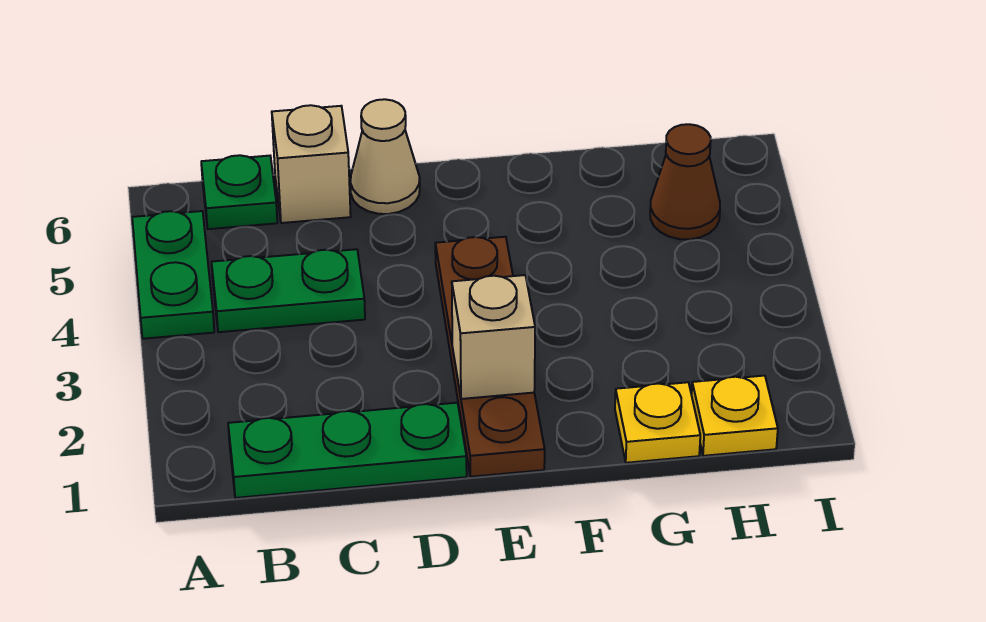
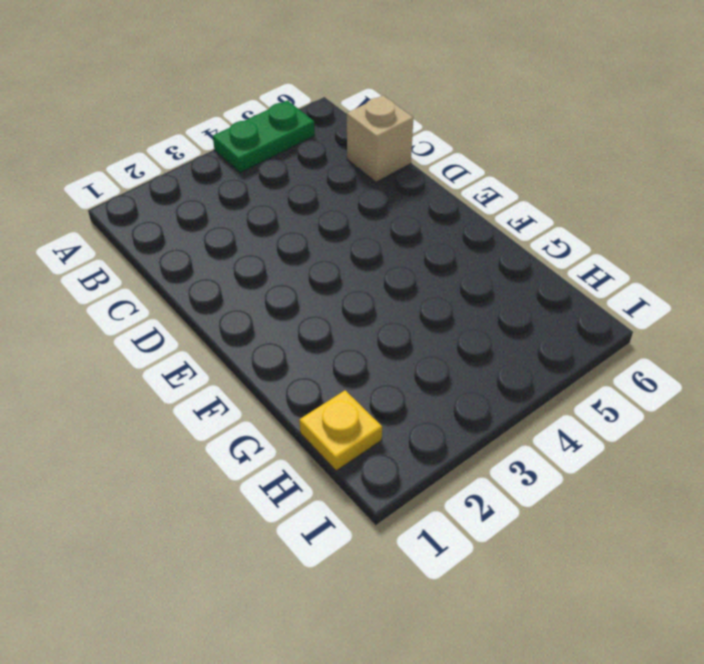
none -> green 1x3 plate [228,403,467,498]
none -> green 1x2 plate [212,249,365,332]

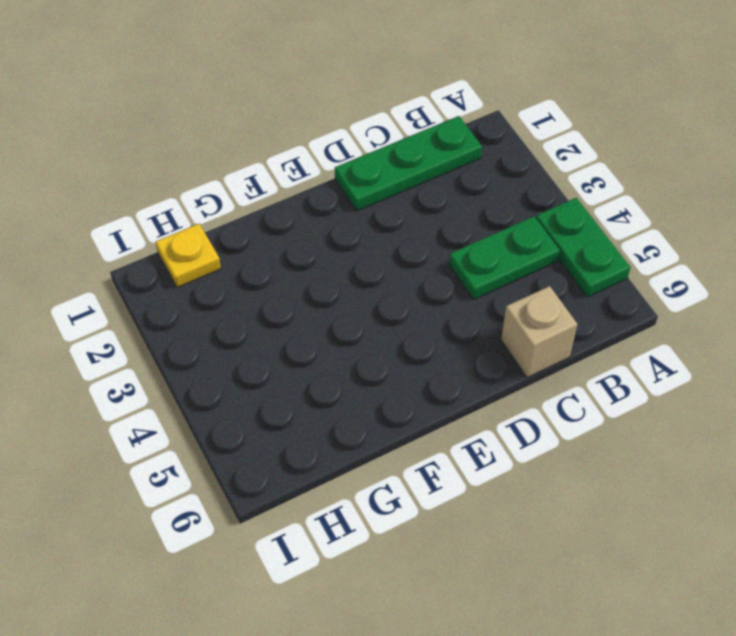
none -> green 1x1 plate [201,155,277,229]
none -> tan 1x1 cone [350,99,420,214]

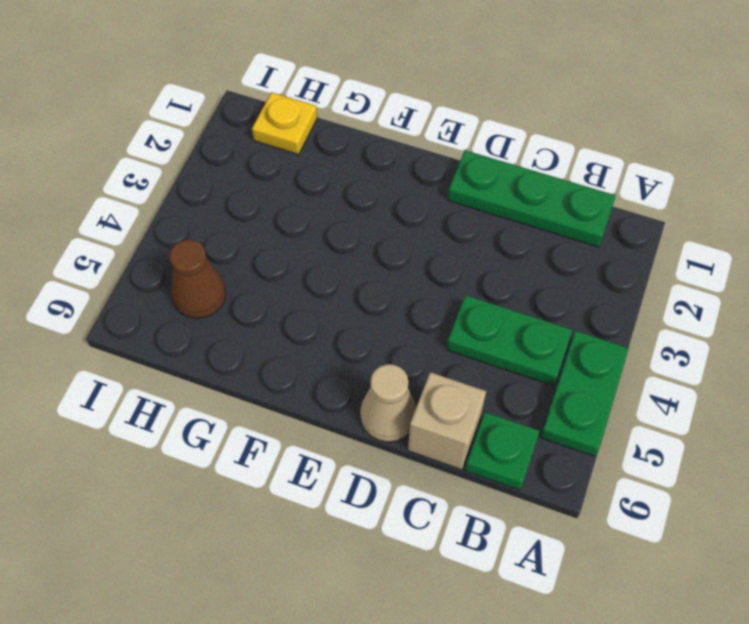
none -> brown 1x4 plate [435,237,545,477]
none -> yellow 1x1 plate [615,382,700,463]

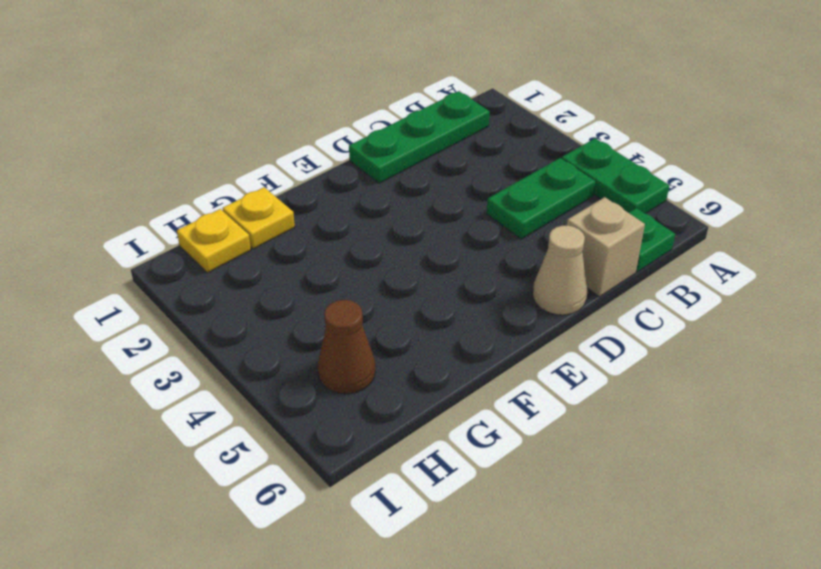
none -> brown 1x4 plate [435,237,545,477]
none -> tan 1x1 brick [452,275,535,399]

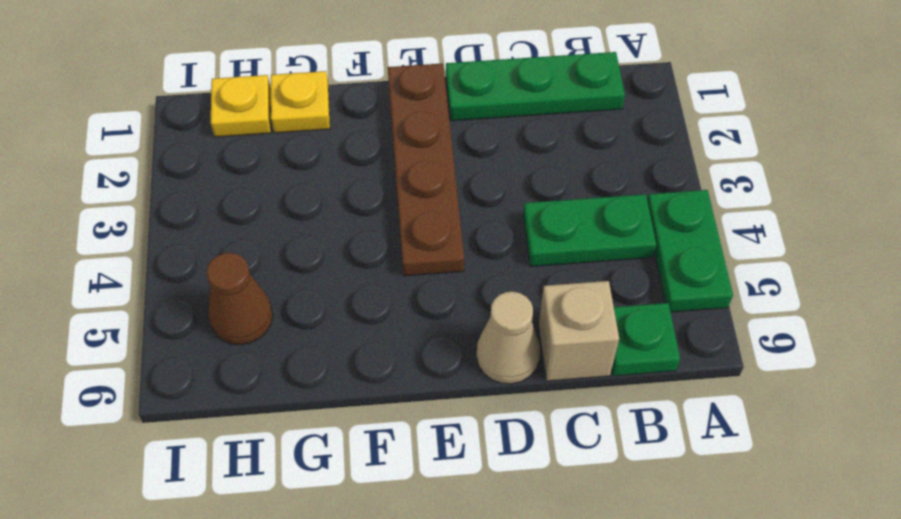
none -> tan 1x1 brick [452,275,535,399]

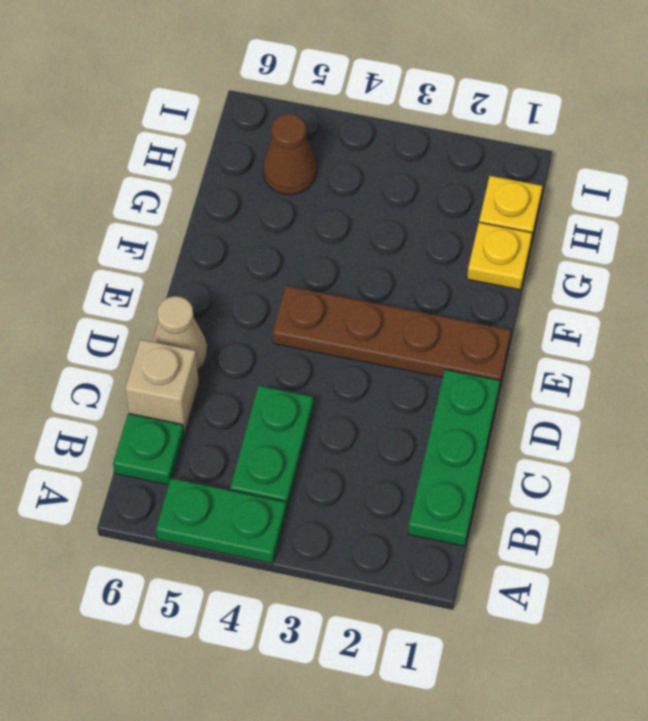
none -> tan 1x1 brick [452,275,535,399]

